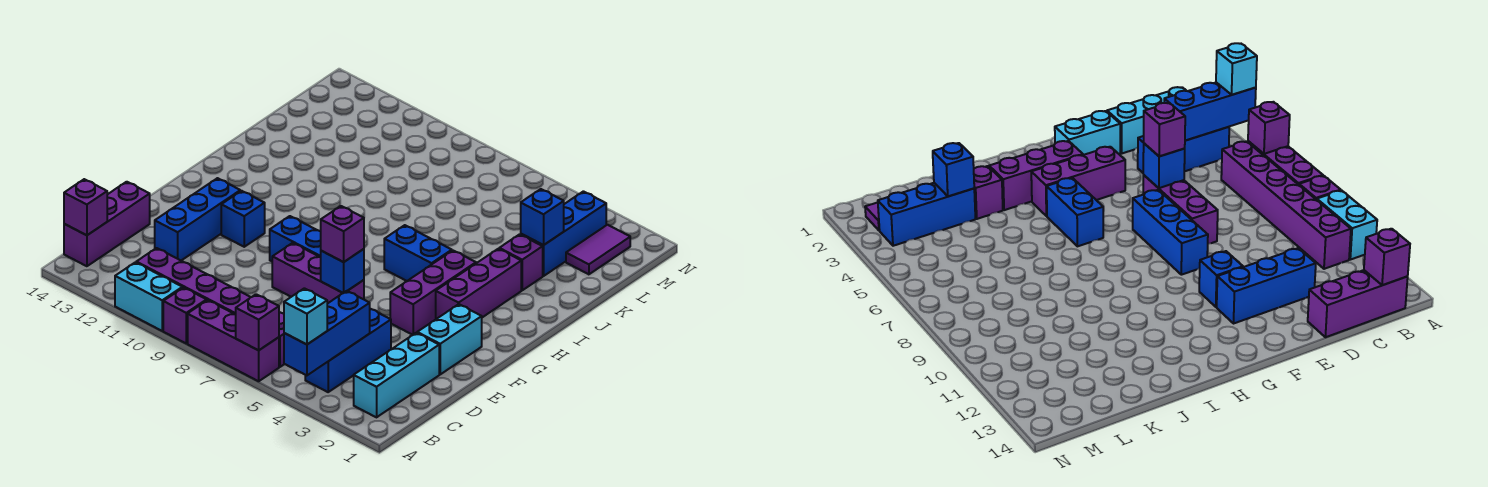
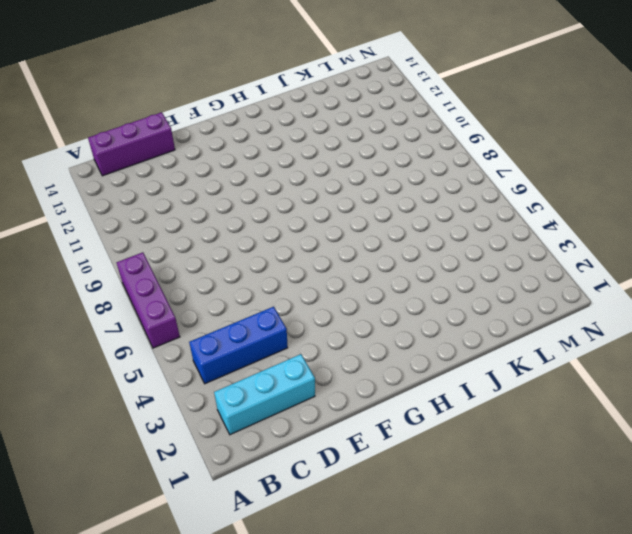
none -> purple 1x1 brick [163,288,207,343]
none -> cyan 1x2 brick [115,262,182,331]
none -> purple 1x6 brick [136,248,284,367]

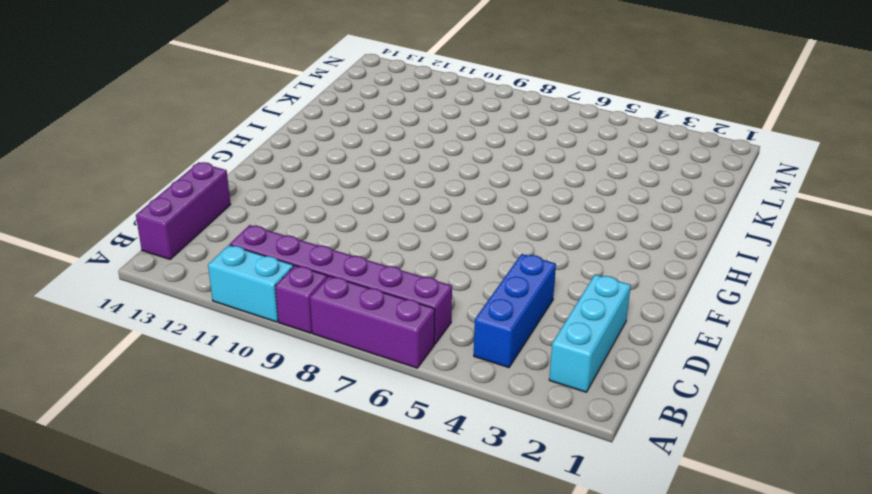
none -> blue 1x3 brick [155,178,240,261]
none -> cyan 1x2 brick [417,304,482,374]
none -> purple 1x3 brick [272,243,364,304]

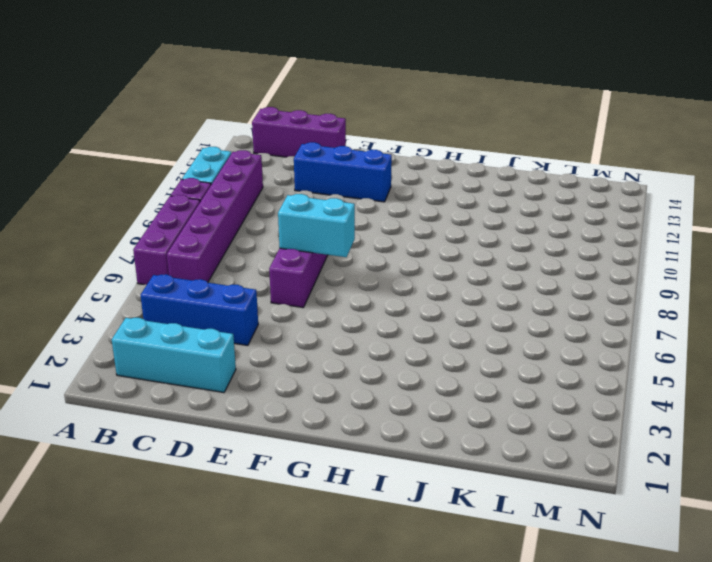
cyan 1x2 brick [278,194,355,257] -> cyan 1x2 brick moved to [417,304,482,374]
none -> purple 1x3 brick [390,251,476,335]
none -> blue 1x3 brick [270,216,321,261]
none -> blue 1x1 brick [221,191,265,247]

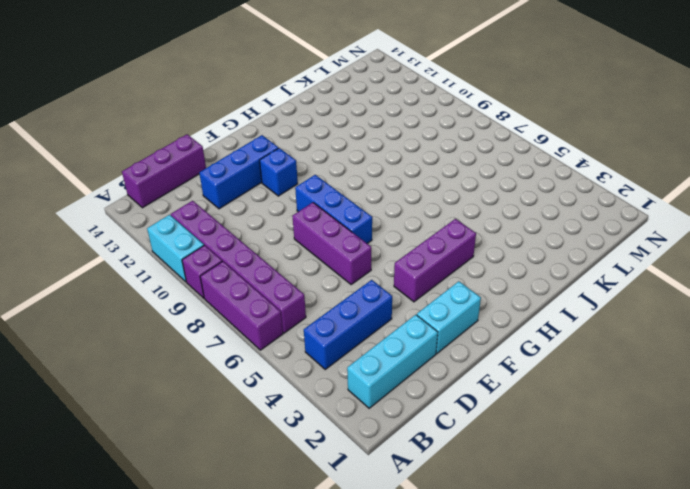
none -> purple 1x3 brick [436,249,521,319]
none -> blue 1x2 brick [384,225,452,281]
none -> purple 1x1 brick [499,234,543,290]

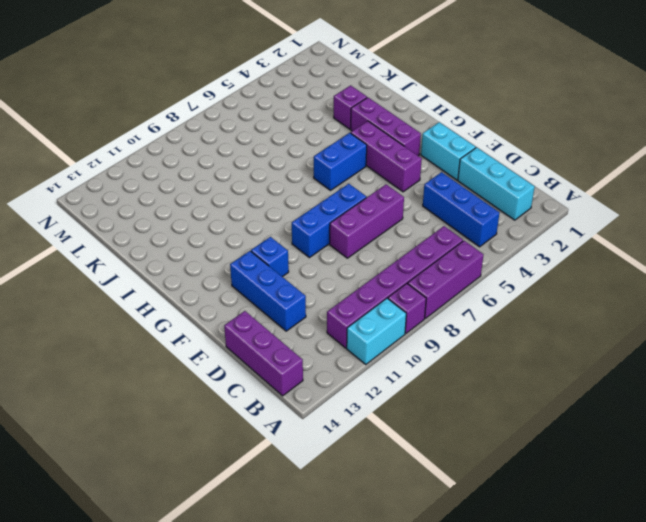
none -> blue 1x3 brick [521,191,606,276]
none -> purple 1x2 tile [566,225,630,274]
none -> blue 1x3 brick [284,291,370,375]

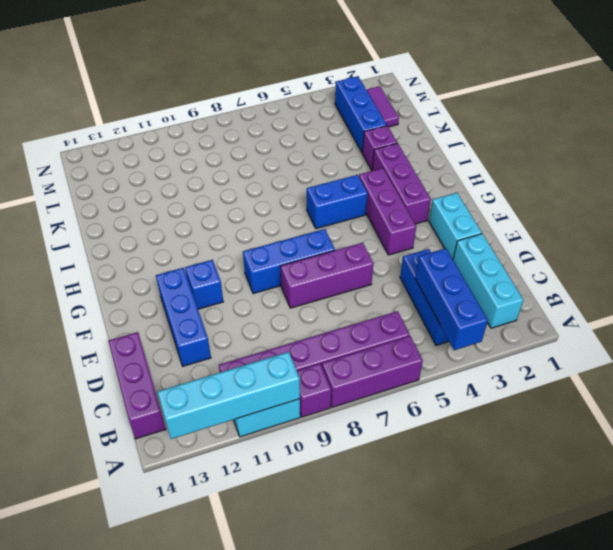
cyan 1x4 brick [158,352,300,439] -> none
none -> purple 1x1 brick [236,294,279,350]
none -> purple 1x1 brick [64,179,107,235]
none -> blue 1x1 brick [321,249,364,293]

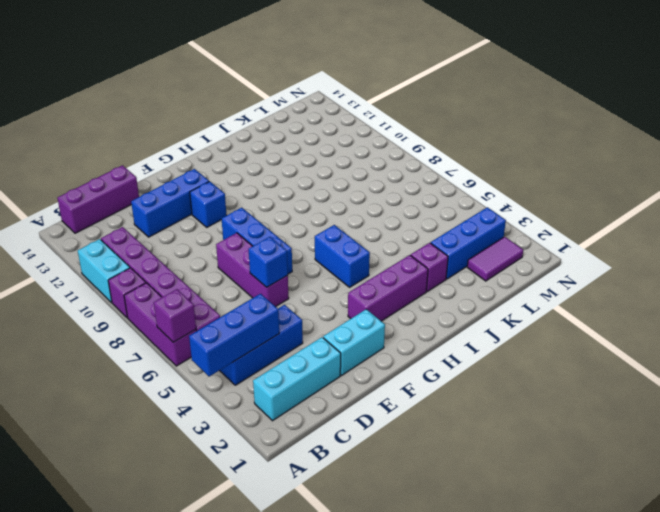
none -> purple 1x3 brick [390,251,476,335]
none -> purple 1x1 brick [64,179,107,235]
none -> blue 1x1 brick [521,189,564,245]

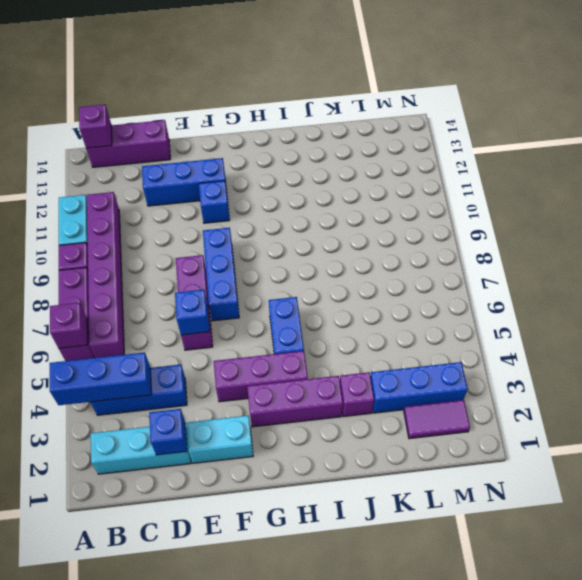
blue 1x1 brick [149,409,187,455] -> blue 1x1 brick moved to [521,189,564,245]
none -> cyan 1x1 brick [284,288,327,344]
none -> purple 1x1 brick [321,206,364,262]

